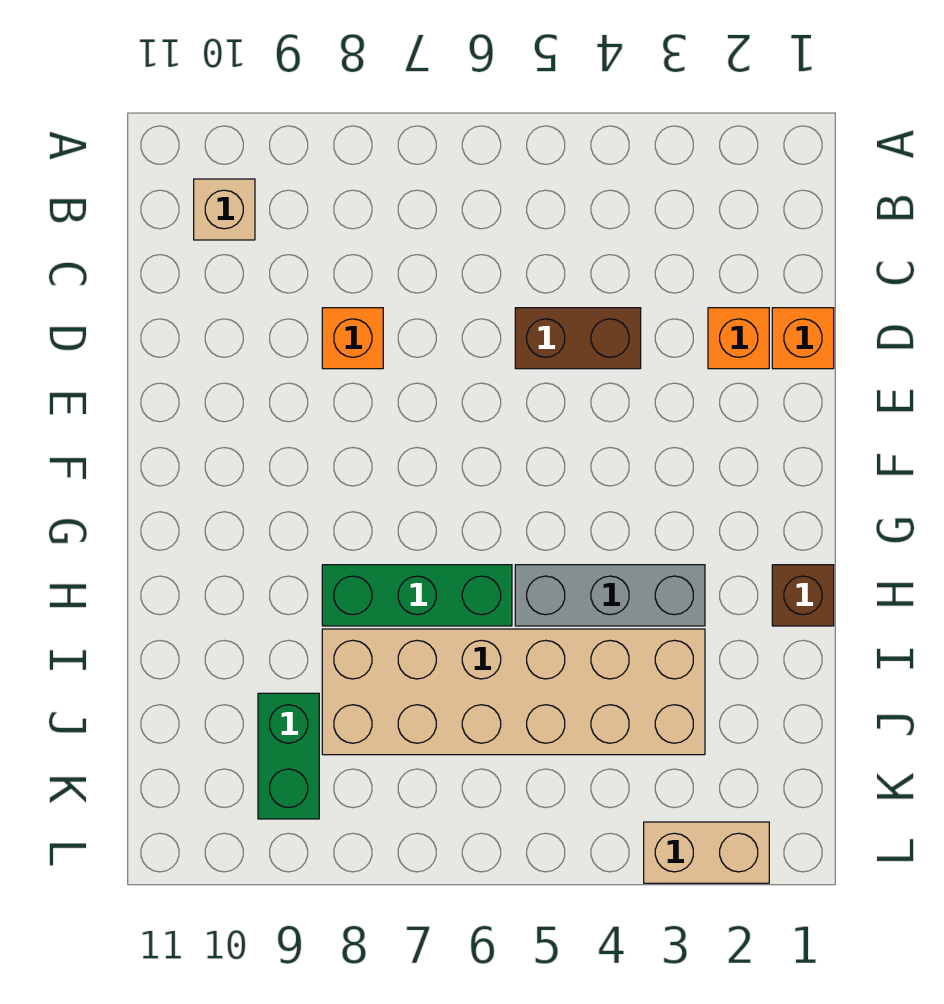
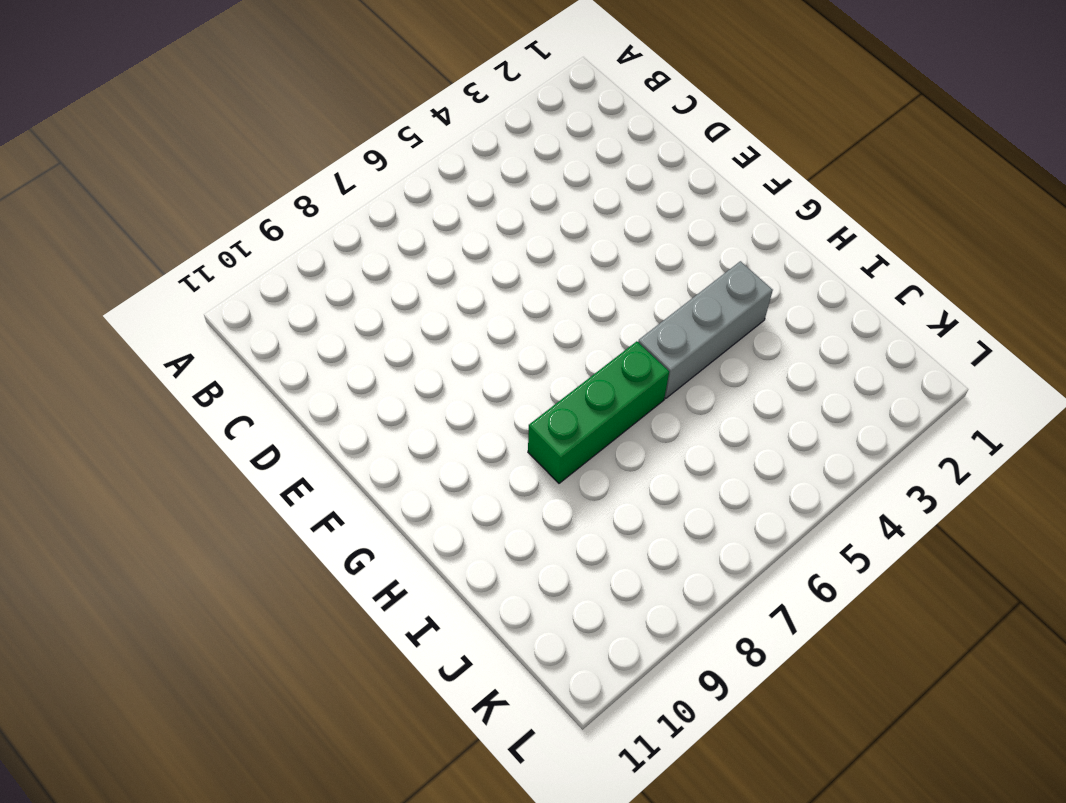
none -> tan 1x1 brick [194,179,255,240]
none -> orange 1x1 brick [772,308,834,369]

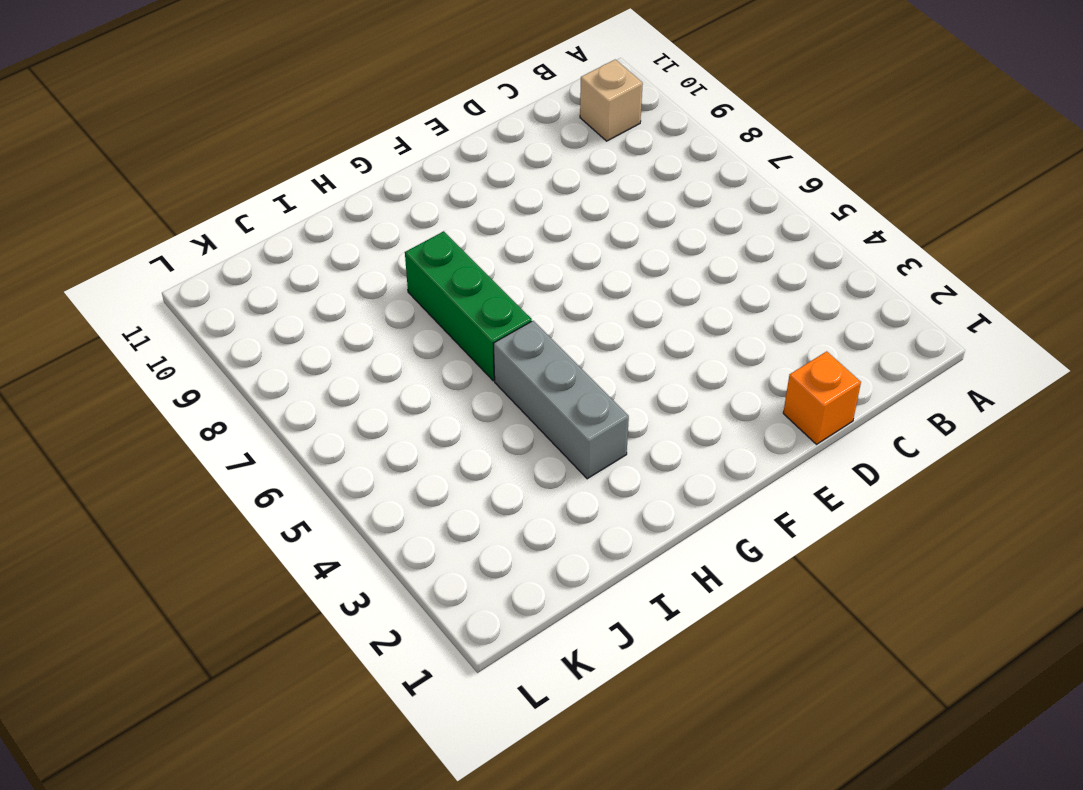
none -> orange 1x1 brick [708,308,769,369]
none -> brown 1x2 brick [515,308,641,369]

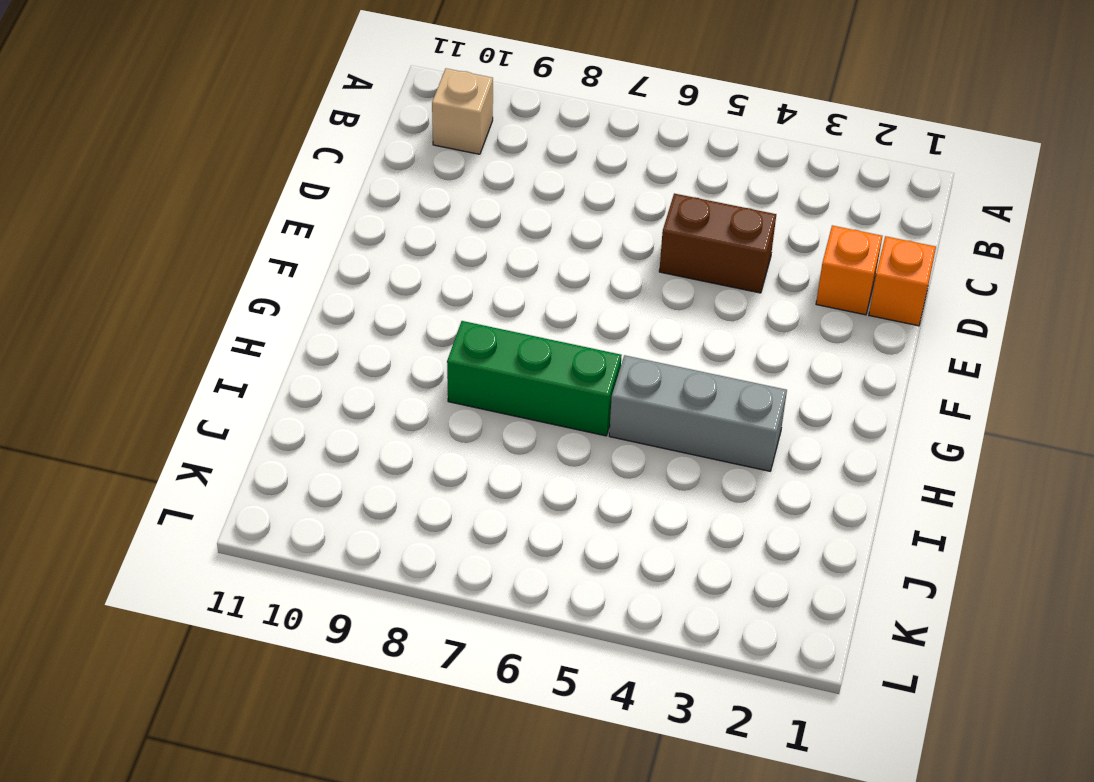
none -> orange 1x1 brick [322,308,383,369]
none -> brown 1x1 brick [772,565,834,626]

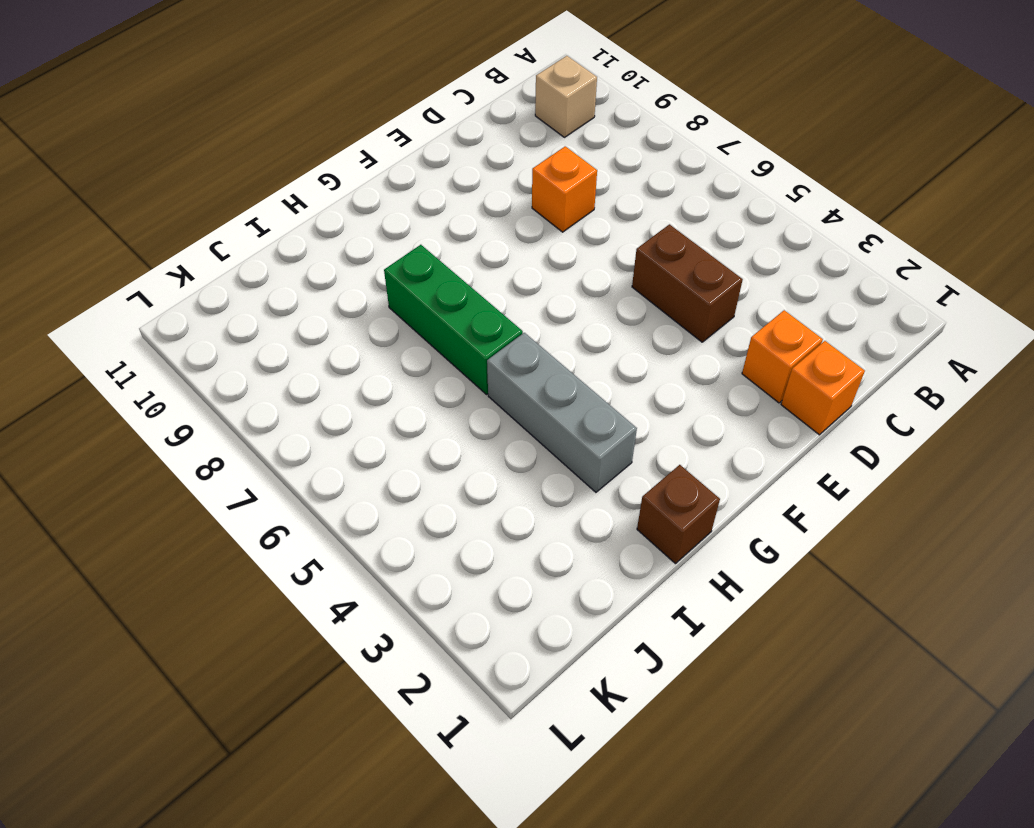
none -> tan 2x6 brick [322,629,705,755]
none -> green 1x2 brick [258,693,319,819]

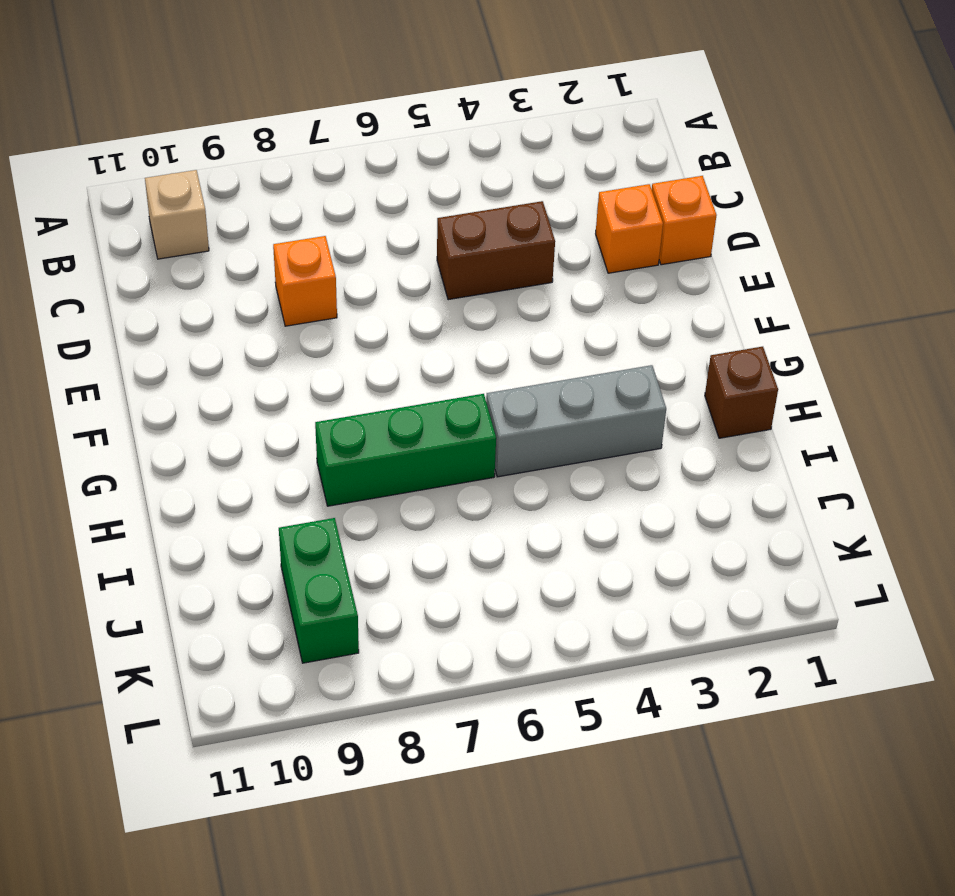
none -> tan 2x6 brick [322,629,705,755]
none -> tan 1x2 brick [644,822,769,883]

